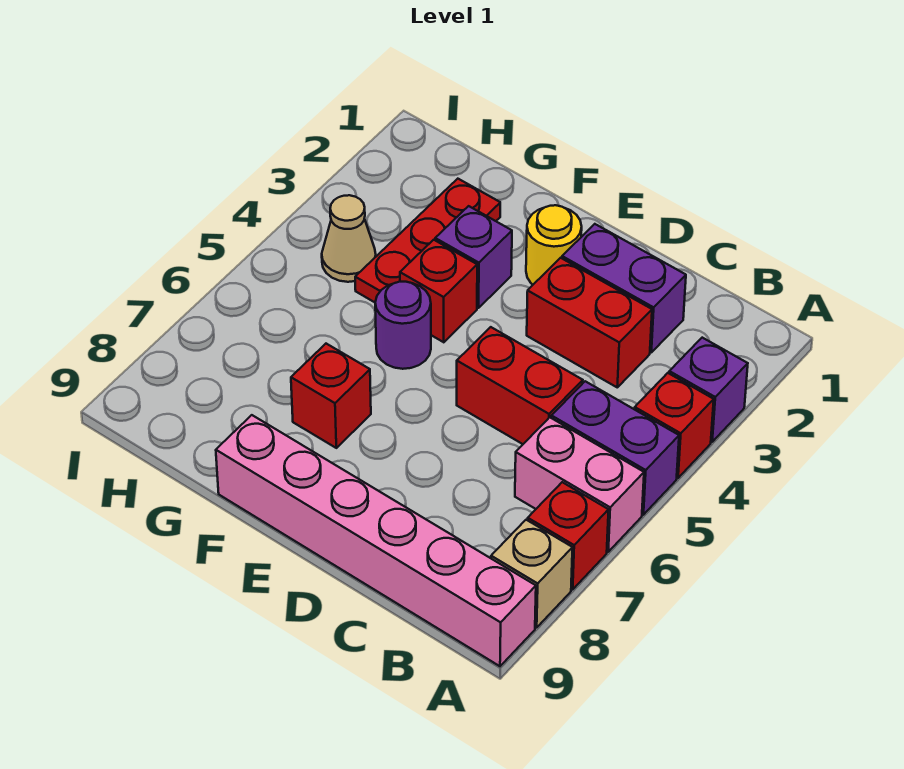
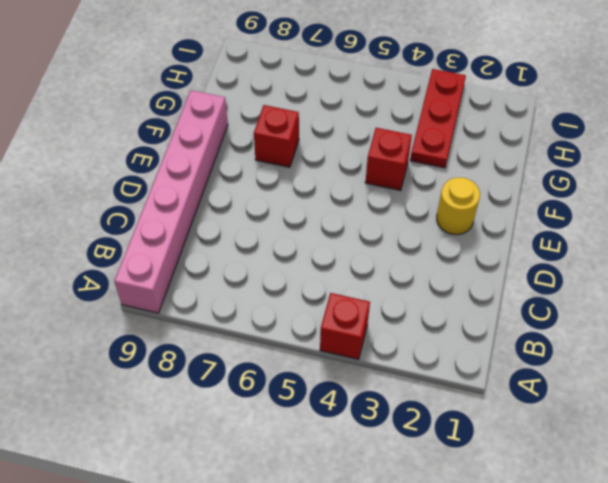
red 1x3 plate [410,69,466,168] -> red 1x3 plate turned to [355,179,500,302]
none -> purple 1x1 brick [669,338,748,442]
none -> purple 1x2 brick [551,381,679,515]
none -> pink 1x2 brick [515,417,644,552]

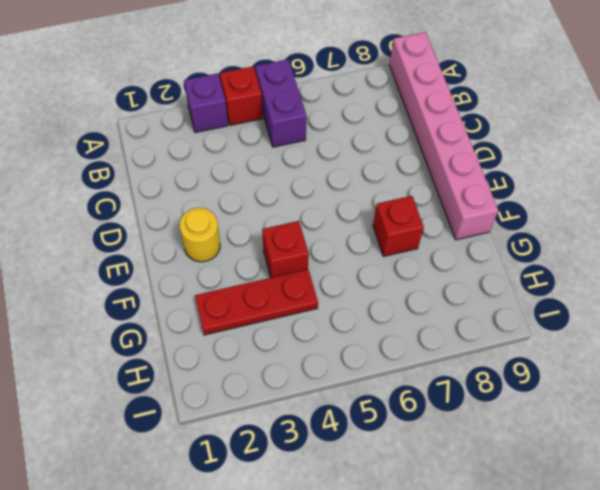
none -> pink 1x2 brick [515,417,644,552]
none -> red 1x1 brick [528,482,609,589]
none -> tan 1x1 brick [491,520,573,628]

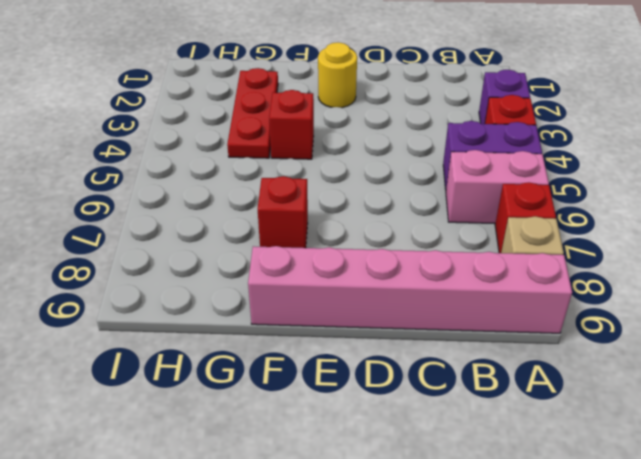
none -> purple 1x2 brick [562,224,686,352]
none -> red 1x2 brick [527,258,652,387]
none -> red 1x2 brick [457,327,583,444]

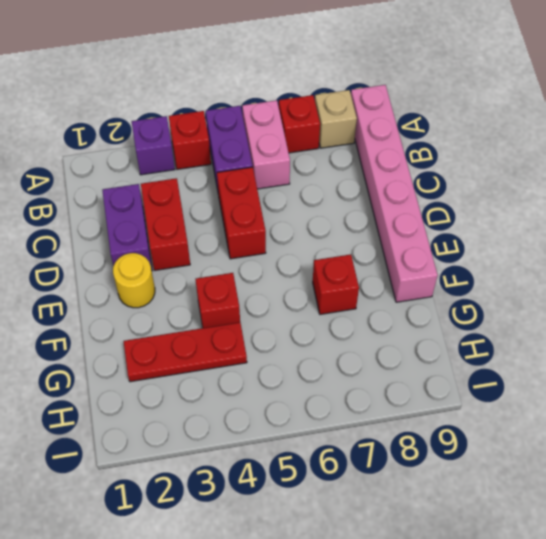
none -> purple 1x1 brick [435,206,512,308]
none -> purple 1x1 round brick [375,282,431,369]
none -> tan 1x1 cone [322,195,376,282]

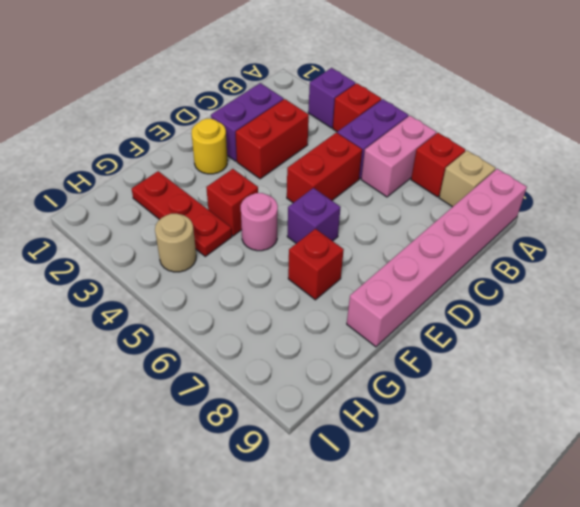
purple 1x1 brick [287,188,341,243] -> purple 1x1 brick moved to [435,206,512,308]
pink 1x1 round brick [241,193,278,251] -> purple 1x1 round brick [375,282,431,369]
tan 1x1 round brick [155,214,196,272] -> tan 1x1 cone [322,195,376,282]

